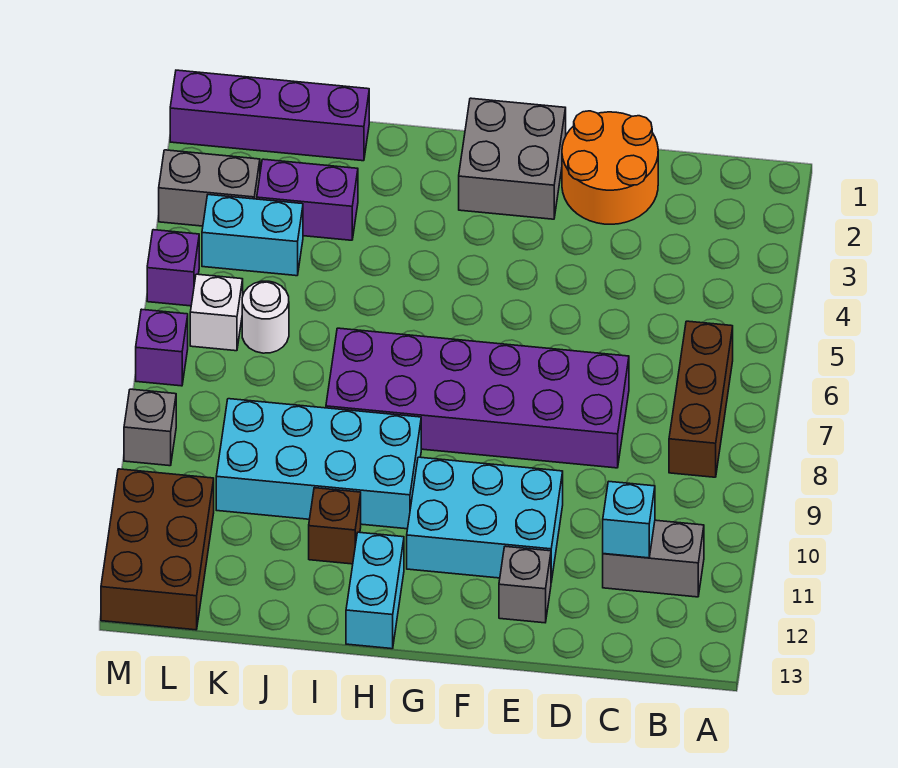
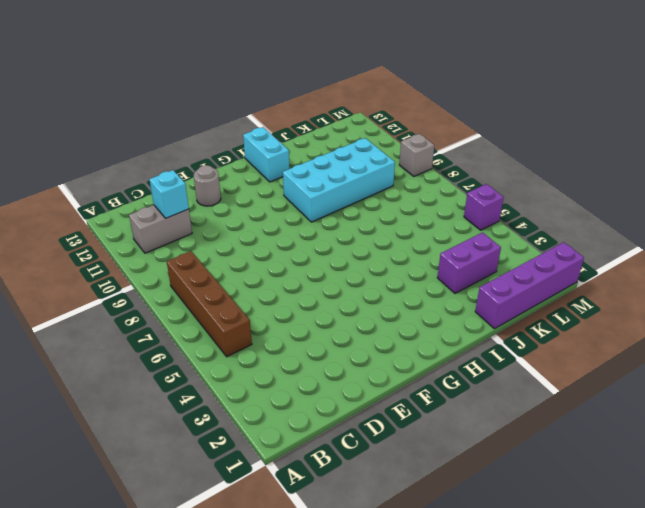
brown 1x4 brick [167,251,252,357] -> brown 1x3 brick [669,321,733,477]
grey 1x1 round brick [194,165,221,206] -> grey 1x1 brick [499,546,551,623]
none -> orange 2x2 round brick [562,111,658,224]
none -> purple 2x6 brick [326,328,629,468]
none -> cyan 2x3 brick [407,457,563,582]

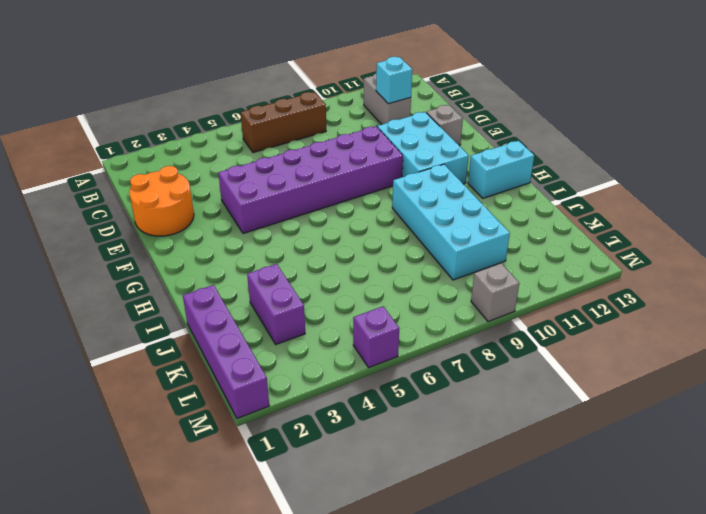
purple 2x6 brick [218,126,403,233] -> purple 2x6 brick turned to [326,328,629,468]
none -> grey 2x2 brick [459,98,566,219]
none -> brown 1x1 brick [309,488,361,564]
none -> cyan 1x2 brick [202,195,303,276]

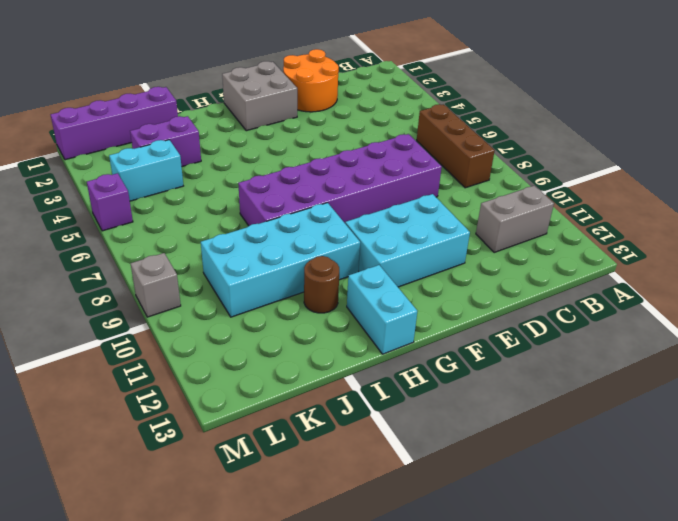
brown 1x1 round brick [304,256,339,313] -> brown 1x1 brick [309,488,361,564]
none -> grey 1x1 brick [499,546,551,623]
none -> white 1x1 round brick [242,281,289,353]
none -> grey 1x2 brick [159,150,260,226]

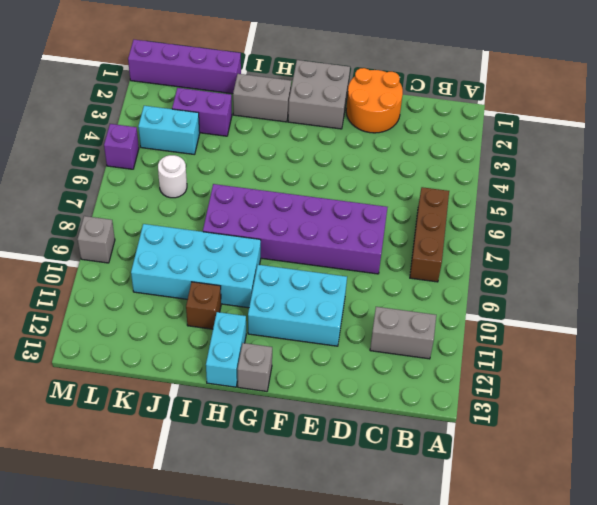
grey 1x1 brick [238,343,272,391] -> grey 1x1 brick moved to [499,546,551,623]
grey 1x2 brick [233,74,291,122] -> grey 1x2 brick moved to [159,150,260,226]
none -> white 1x1 brick [190,274,243,351]
none -> brown 2x3 brick [101,469,214,630]
none -> purple 1x1 brick [136,309,188,386]

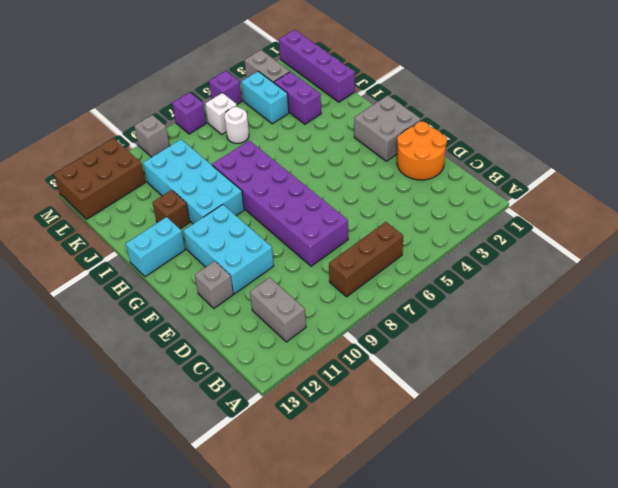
none -> cyan 1x1 brick [603,482,655,558]

